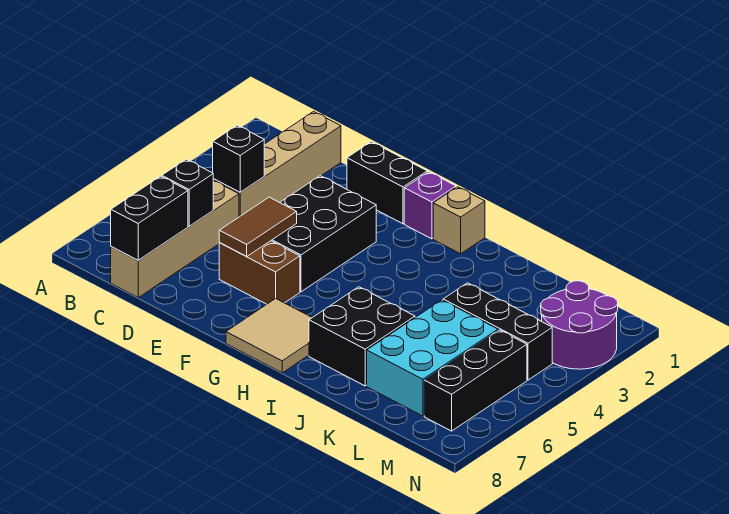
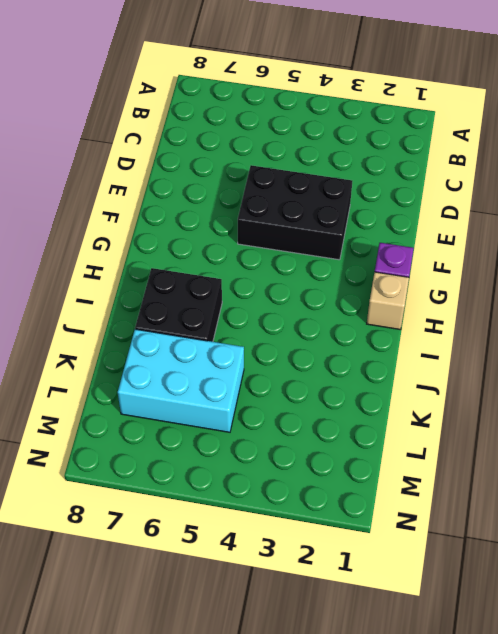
none -> tan 1x4 brick [213,112,341,217]
none -> tan 1x4 brick [111,180,239,297]
none -> black 1x2 brick [347,142,427,224]

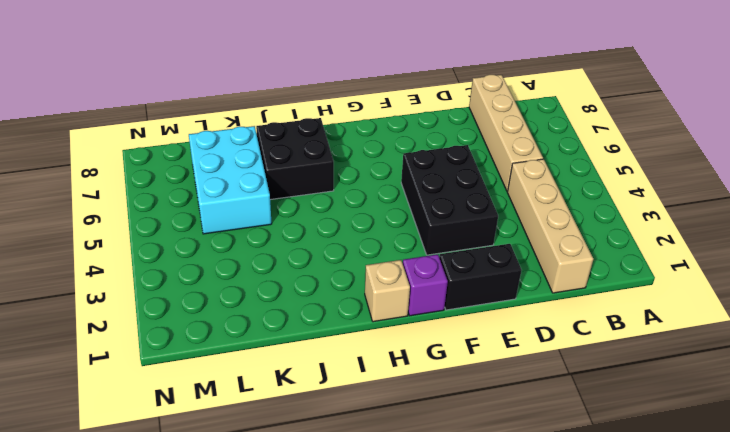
none -> brown 1x2 brick [219,241,300,304]
none -> tan 2x2 tile [226,299,312,373]
none -> black 1x3 brick [443,283,552,380]

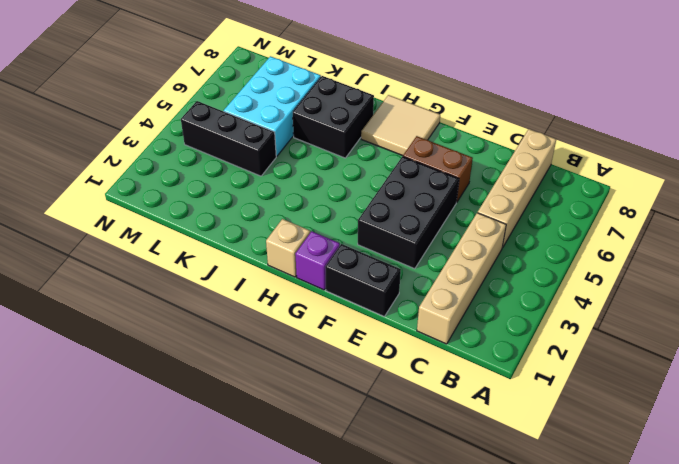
none -> purple 2x2 round brick [541,281,618,369]
none -> black 1x3 brick [424,330,527,431]
none -> black 1x1 brick [213,125,264,192]

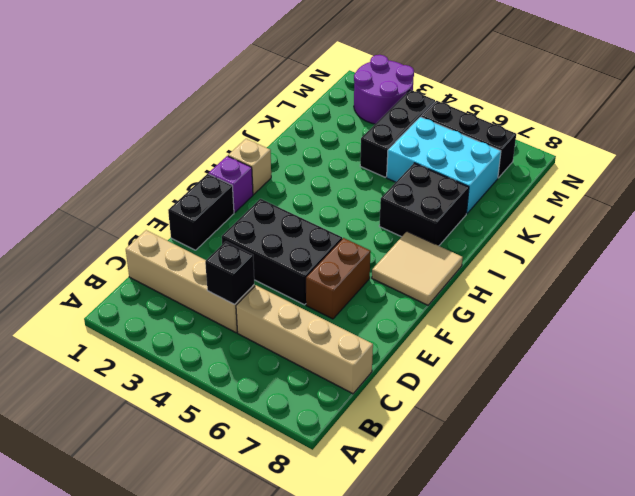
none -> black 1x1 brick [162,159,213,226]
none -> black 1x2 brick [111,176,188,260]
none -> brown 1x2 tile [219,197,297,256]

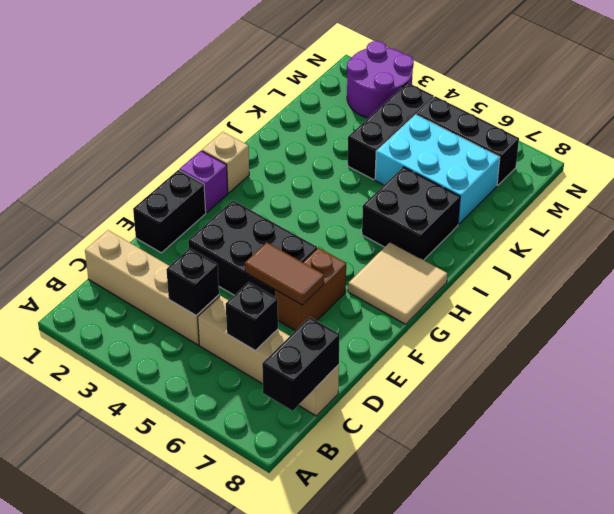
black 1x2 brick [262,317,339,411] -> black 1x2 brick turned to [111,176,188,260]

